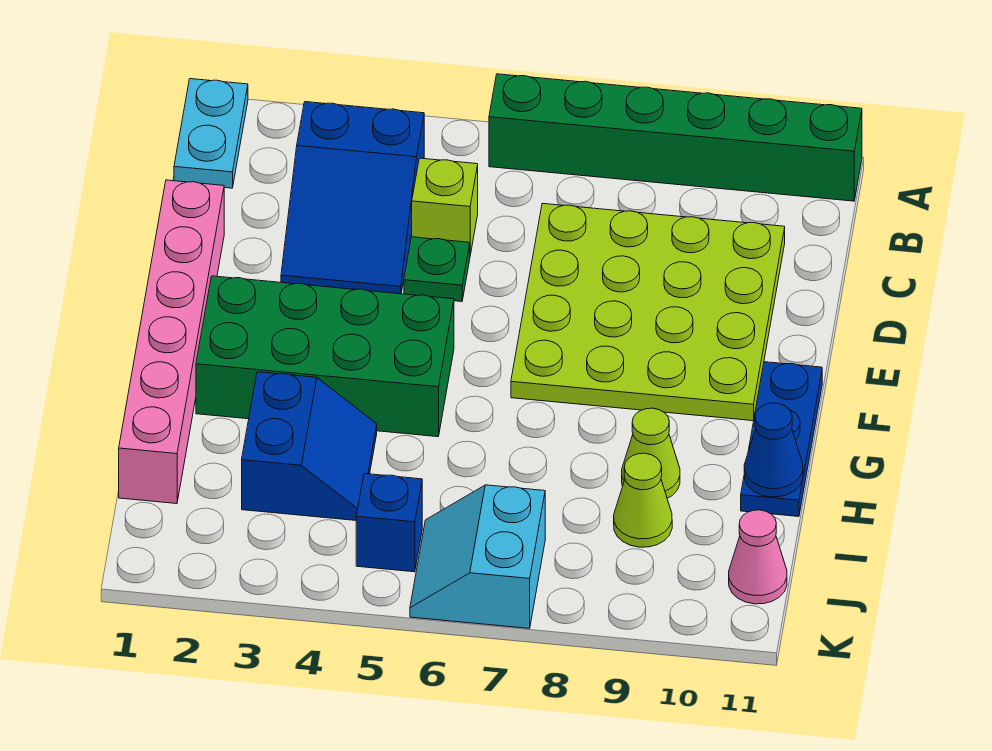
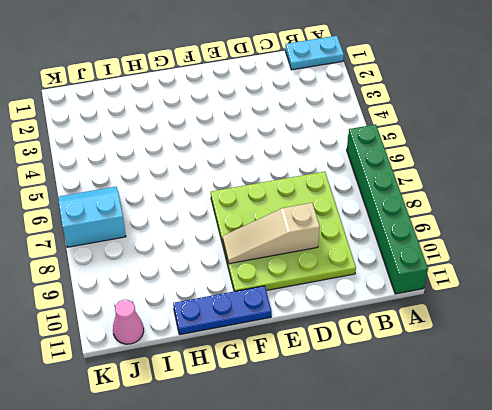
tan 1x3 slope [223,203,320,264] -> none
none -> blue 2x3 slope [281,102,424,294]
none -> lime 1x1 brick [412,158,478,255]
none -> pink 1x6 brick [119,180,224,504]

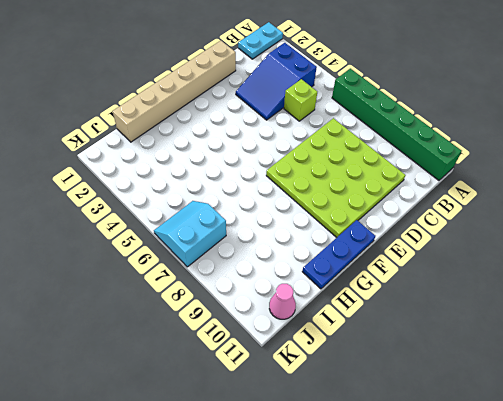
tan 1x6 brick [113,41,236,142] -> pink 1x6 brick [119,180,224,504]
none -> green 1x1 plate [404,237,470,302]
none -> green 2x4 brick [196,276,454,437]
none -> blue 2x2 slope [242,372,377,520]

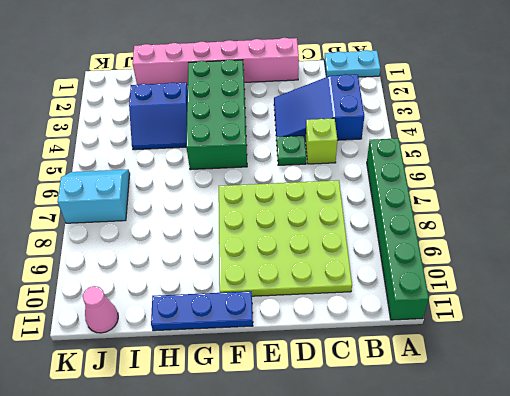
none -> lime 1x1 cone [622,408,680,498]
none -> lime 1x1 cone [614,453,672,547]
none -> blue 1x1 brick [356,474,422,572]

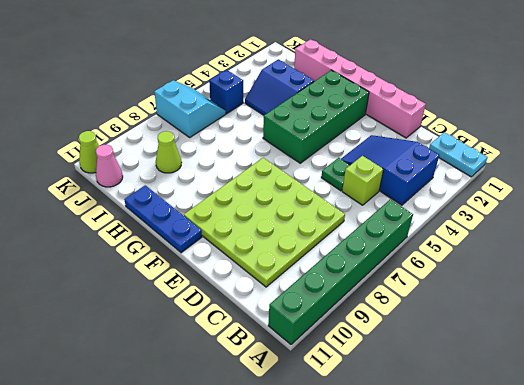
lime 1x1 cone [79,131,99,173] -> lime 1x1 cone moved to [622,408,680,498]
none -> blue 1x1 cone [744,403,803,497]

